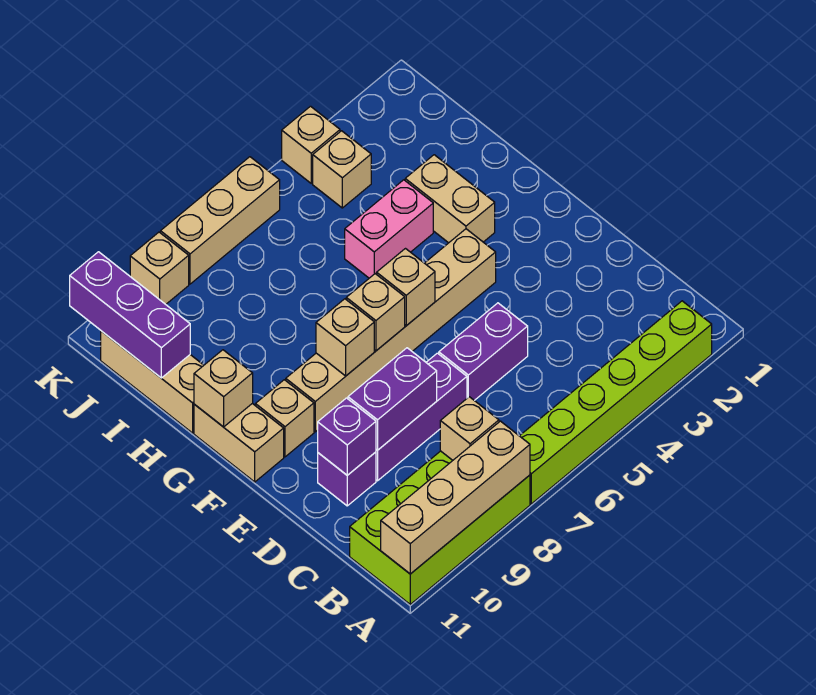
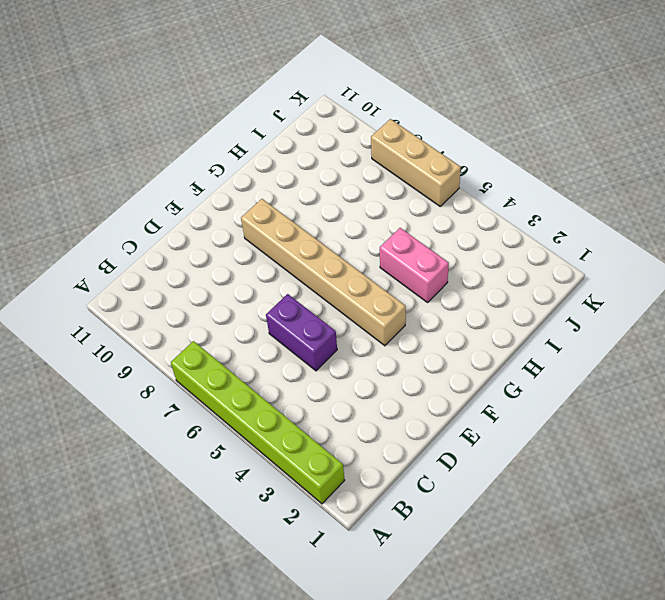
none -> lime 2x4 brick [350,451,530,604]
none -> purple 1x3 brick [376,353,467,481]
none -> purple 1x1 brick [318,452,376,506]

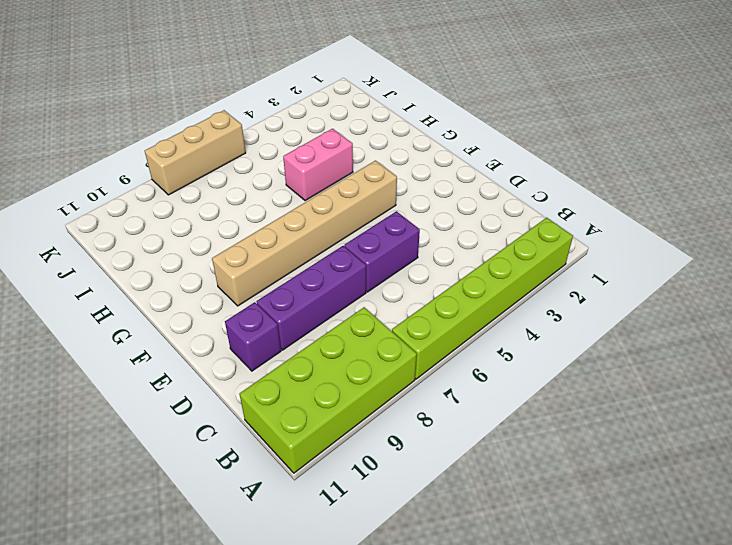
none -> tan 1x1 brick [255,380,314,457]
none -> tan 1x2 brick [194,404,284,482]
none -> tan 1x2 brick [405,155,495,243]

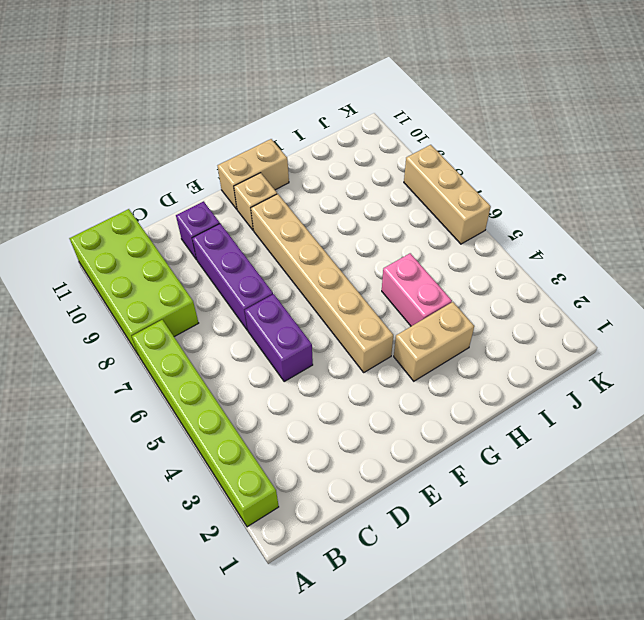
none -> tan 1x3 brick [101,331,204,433]
none -> tan 1x1 brick [313,131,371,208]
none -> tan 1x1 brick [282,106,340,183]

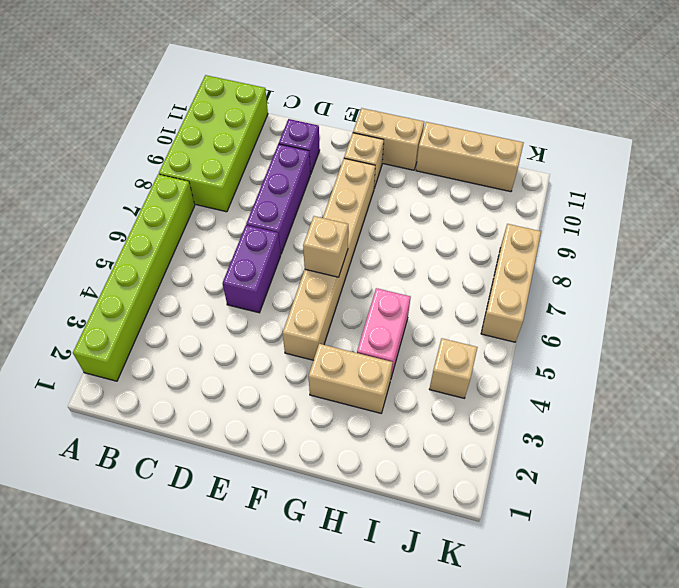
none -> tan 1x1 brick [282,106,340,183]
none -> tan 1x1 brick [130,232,189,304]
none -> tan 1x4 brick [381,421,530,574]

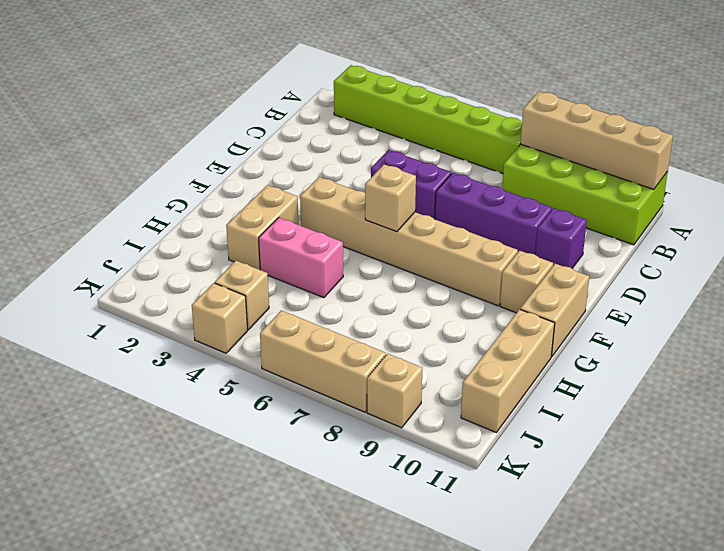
none -> tan 1x1 brick [440,397,499,460]
none -> purple 1x2 brick [348,348,437,450]
none -> purple 1x1 brick [318,398,376,475]

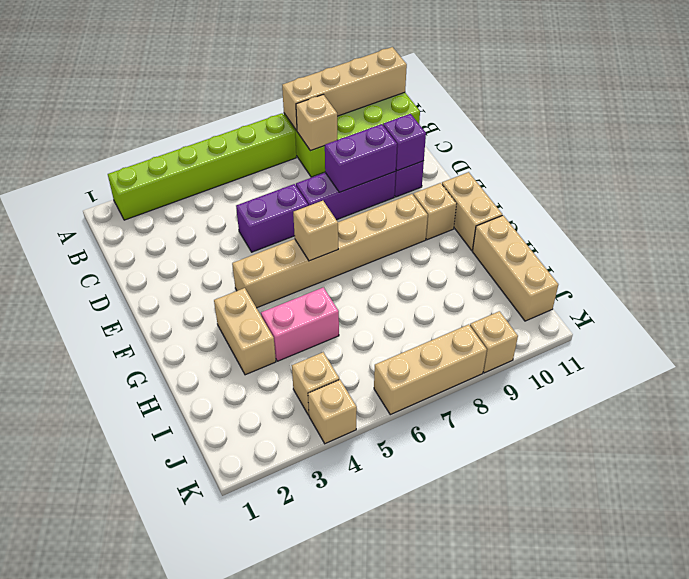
none -> tan 1x1 brick [346,274,405,351]
none -> tan 1x1 brick [316,299,374,376]
none -> tan 1x1 brick [194,350,253,427]

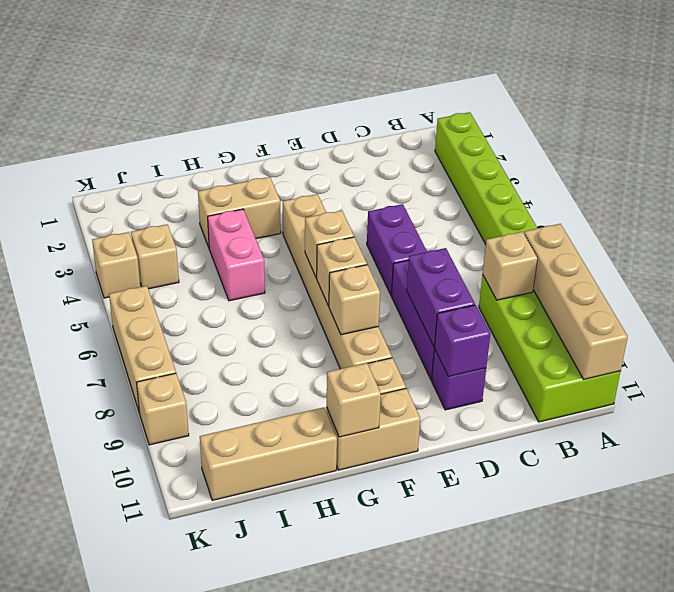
none -> purple 1x3 brick [70,252,190,378]

